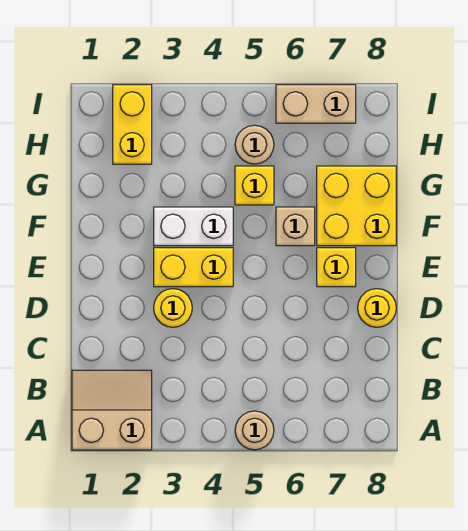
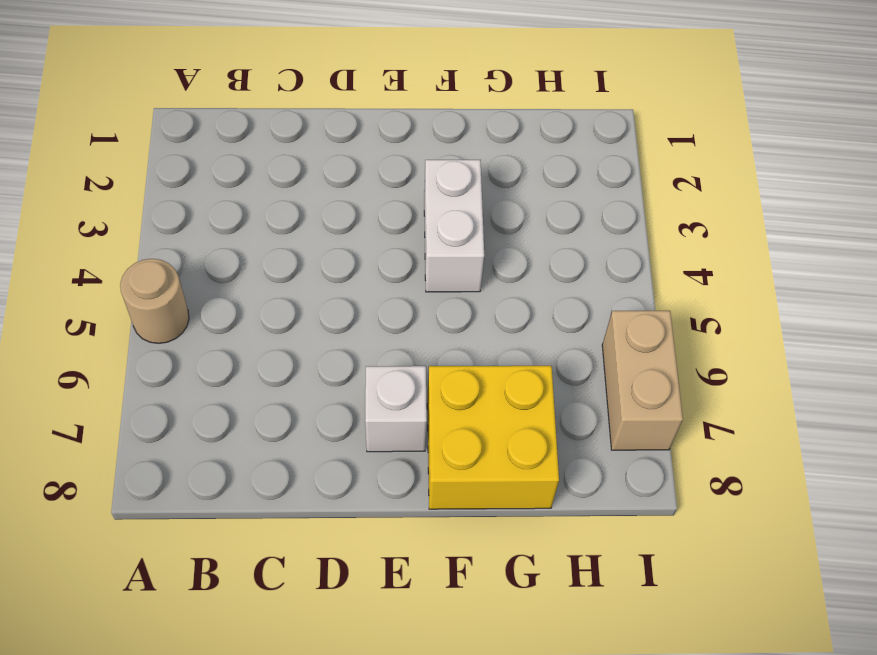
white 1x1 brick [365,366,427,452] -> yellow 1x1 brick [317,248,356,287]
none -> tan 2x2 slope [72,370,152,450]
none -> yellow 1x1 round brick [154,289,192,327]
none -> yellow 1x1 round brick [358,289,396,327]

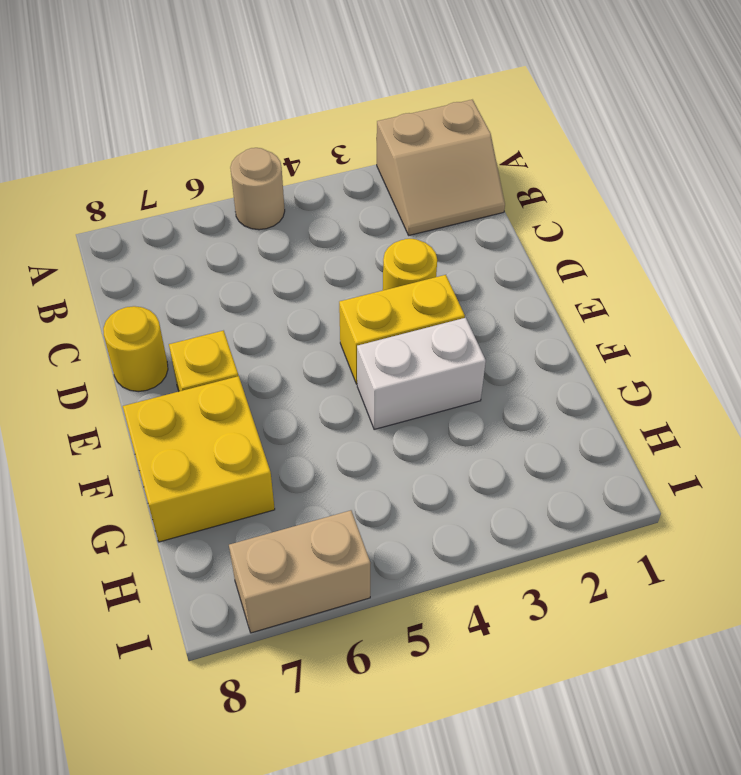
none -> tan 1x1 brick [276,207,315,246]
none -> yellow 1x1 brick [235,166,274,205]
none -> yellow 1x2 brick [113,85,152,164]

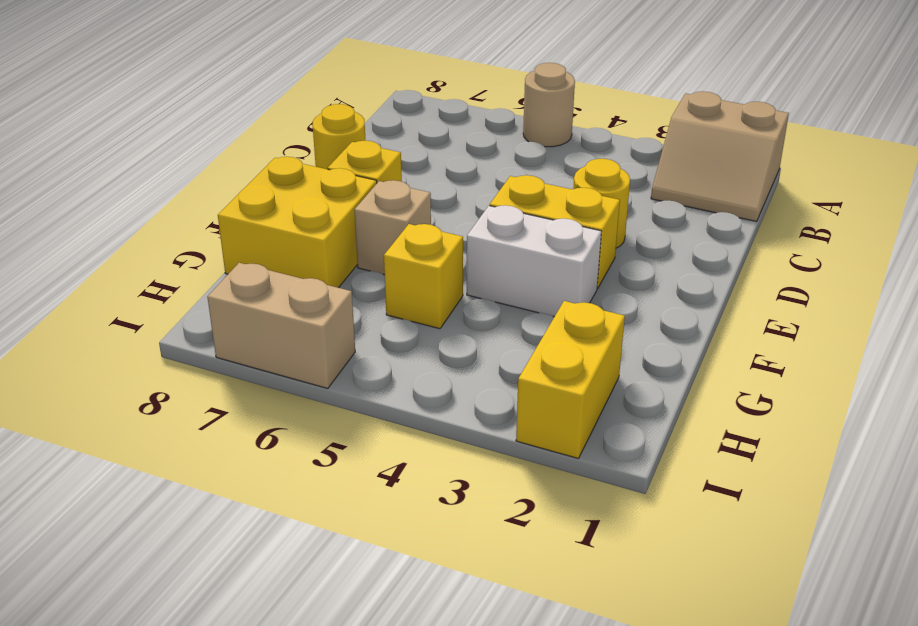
none -> tan 1x1 round brick [235,125,274,164]

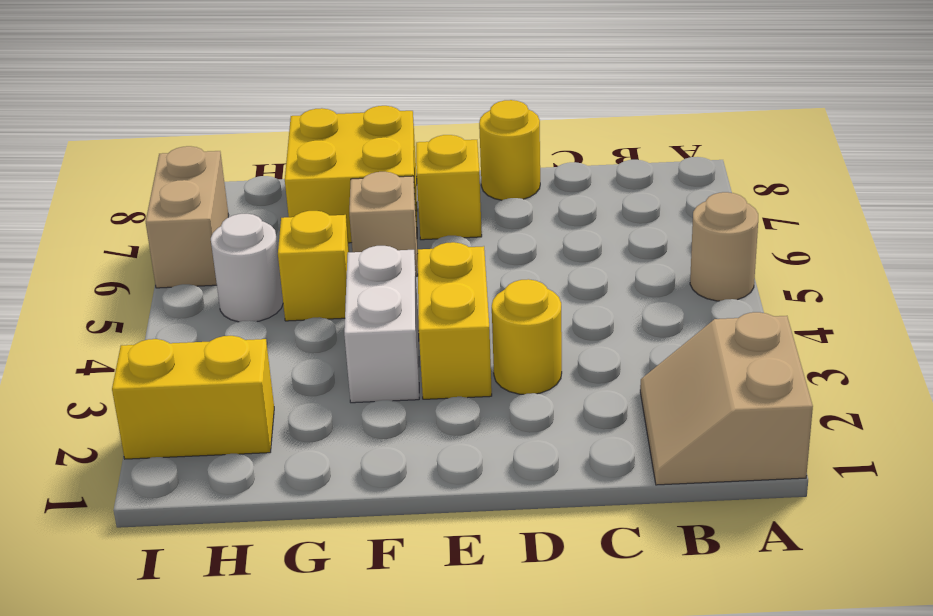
white 1x1 round brick [211,214,283,322] -> tan 1x1 round brick [235,125,274,164]

